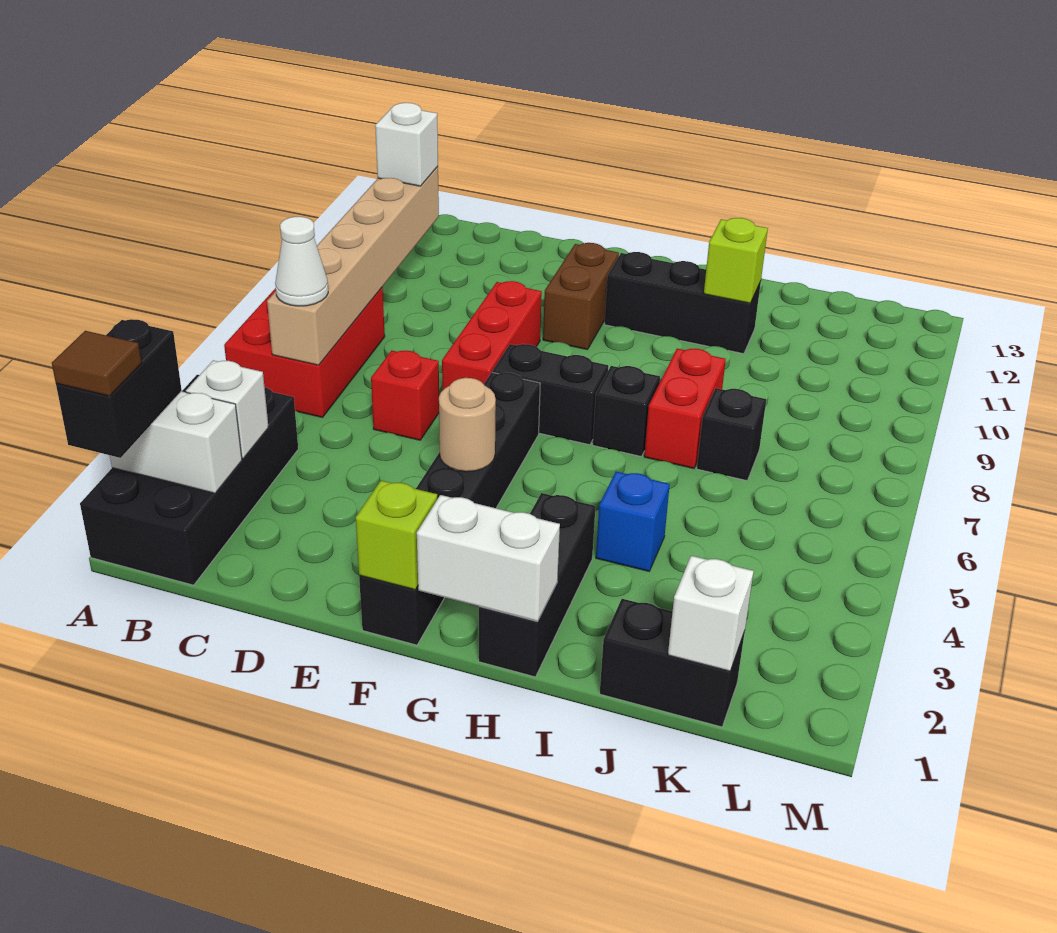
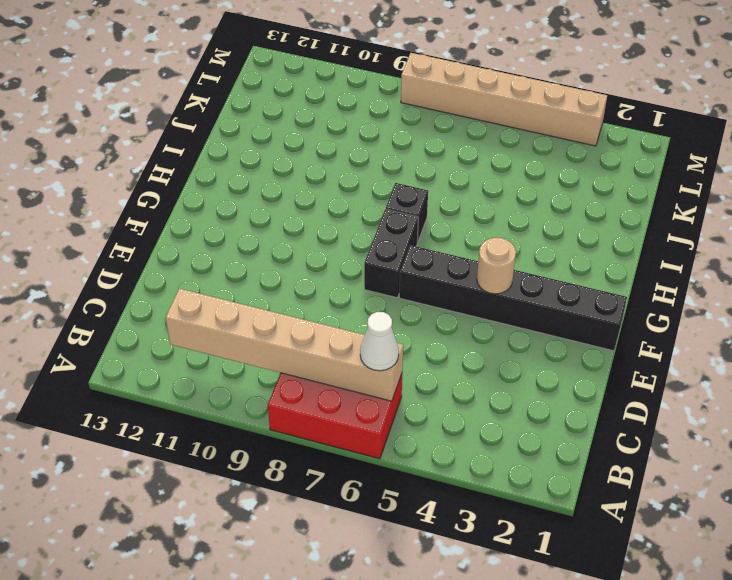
tan 1x6 brick [401,53,607,146] -> none
none -> black 2x4 brick [80,375,298,585]
none -> red 1x1 brick [371,350,439,440]
none -> red 1x3 brick [442,281,542,391]

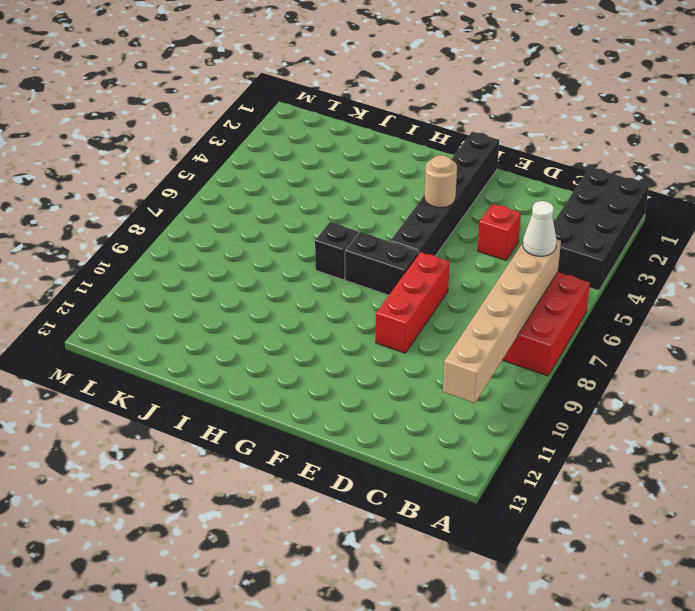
red 1x1 brick [477,204,521,260] -> red 1x1 brick moved to [371,350,439,440]
none -> brown 1x2 brick [543,243,619,350]
none -> black 1x3 brick [604,252,761,354]
none -> black 1x3 brick [479,493,596,677]

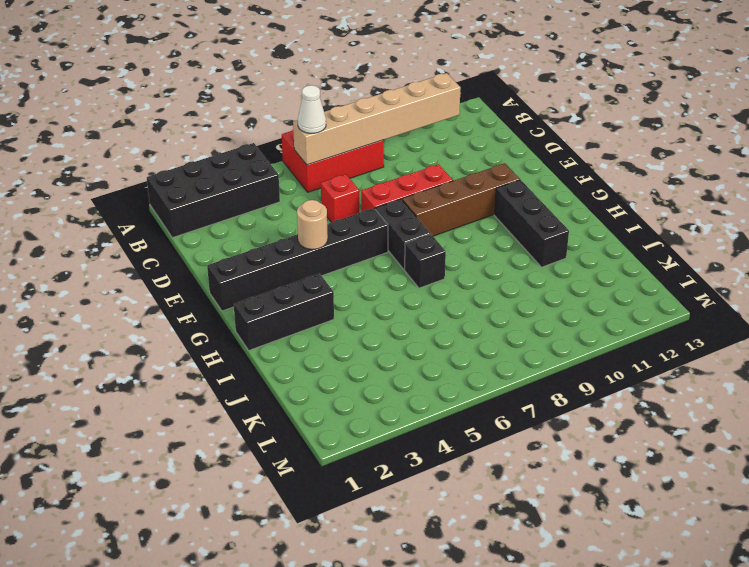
brown 1x4 brick [402,163,520,236] -> brown 1x2 brick [543,243,619,350]
none -> blue 1x1 brick [596,472,670,571]
none -> red 1x2 brick [644,349,726,468]
none -> black 1x2 brick [600,599,745,727]

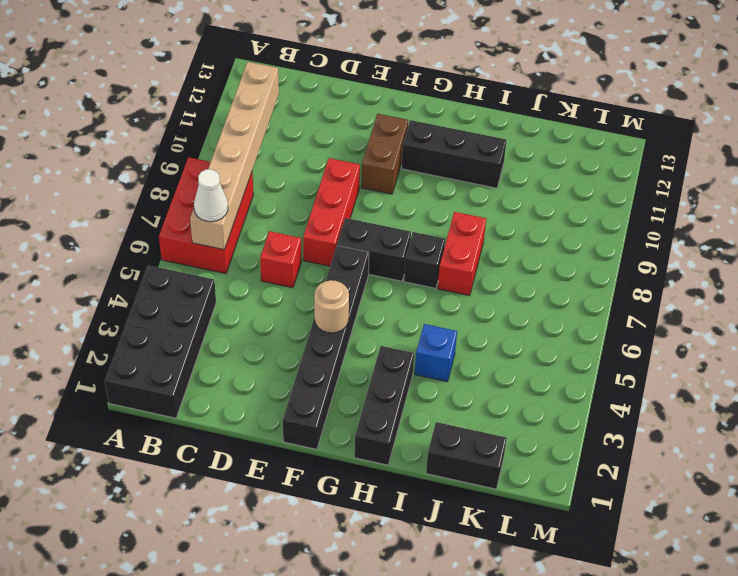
none -> black 1x1 brick [697,388,766,481]
none -> white 1x2 brick [110,391,242,493]
none -> white 1x1 brick [186,360,269,459]

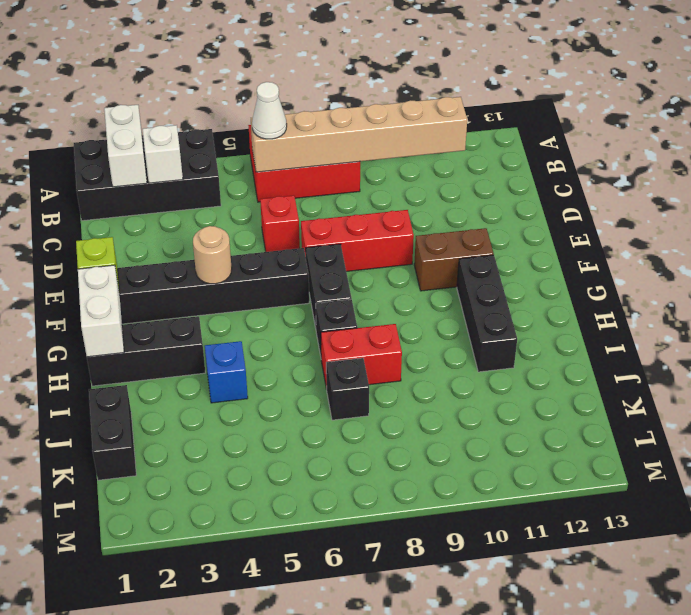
none -> lime 1x1 brick [704,218,768,303]
none -> white 1x1 brick [668,556,754,671]
none -> black 1x2 brick [56,319,182,458]

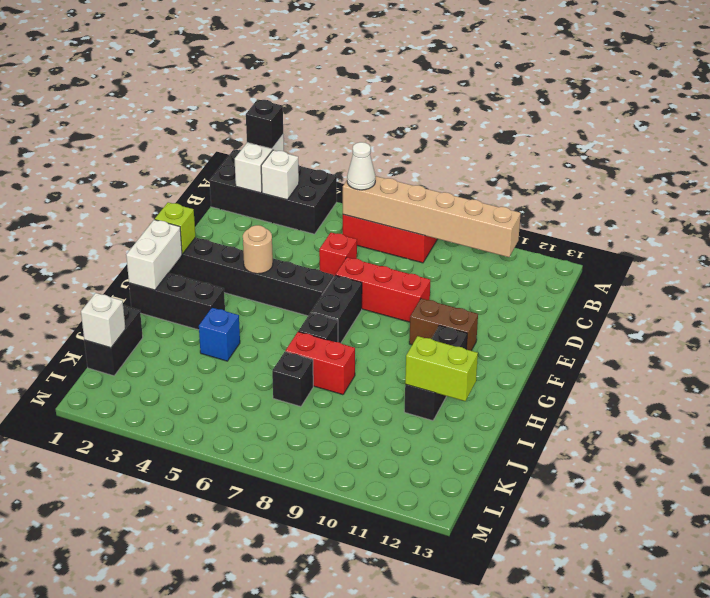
black 1x1 brick [246,99,283,149] -> black 1x2 brick [56,319,182,458]
lime 1x2 brick [405,336,478,401] -> lime 1x1 brick [704,218,768,303]
none -> white 1x1 brick [375,103,438,186]
none -> brown 1x1 tile [52,331,142,396]

